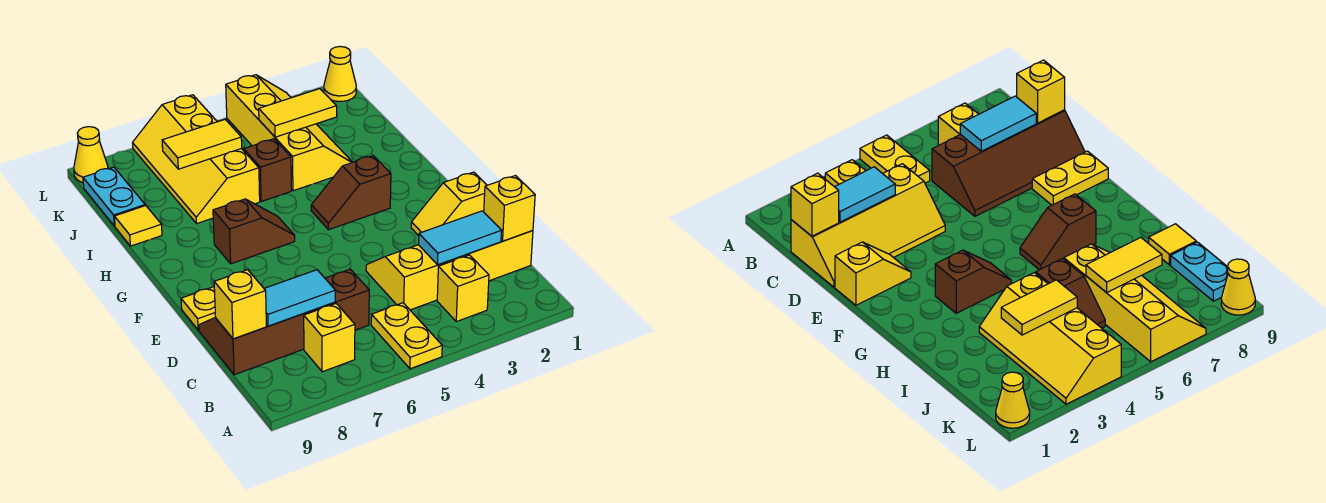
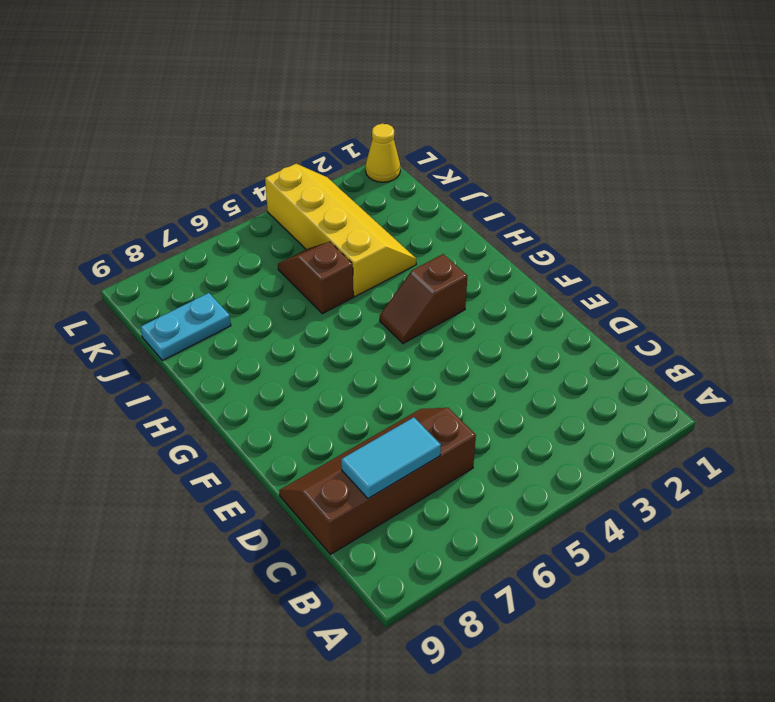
cyan 1x2 plate [141,293,231,361] -> cyan 1x2 plate turned to [83,167,145,226]
none -> yellow 1x2 plate [371,303,442,369]
none -> yellow 1x1 brick [437,255,489,322]
none -> yellow 1x1 brick [304,304,355,372]

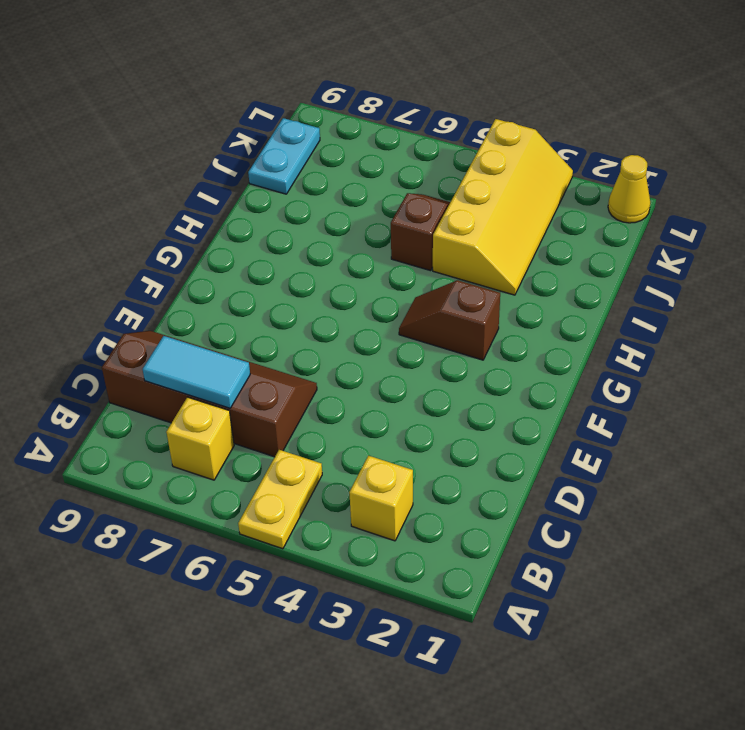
none -> yellow 2x4 slope [366,231,533,310]
none -> yellow 1x2 slope [411,172,487,236]
none -> yellow 1x2 plate [181,287,215,330]

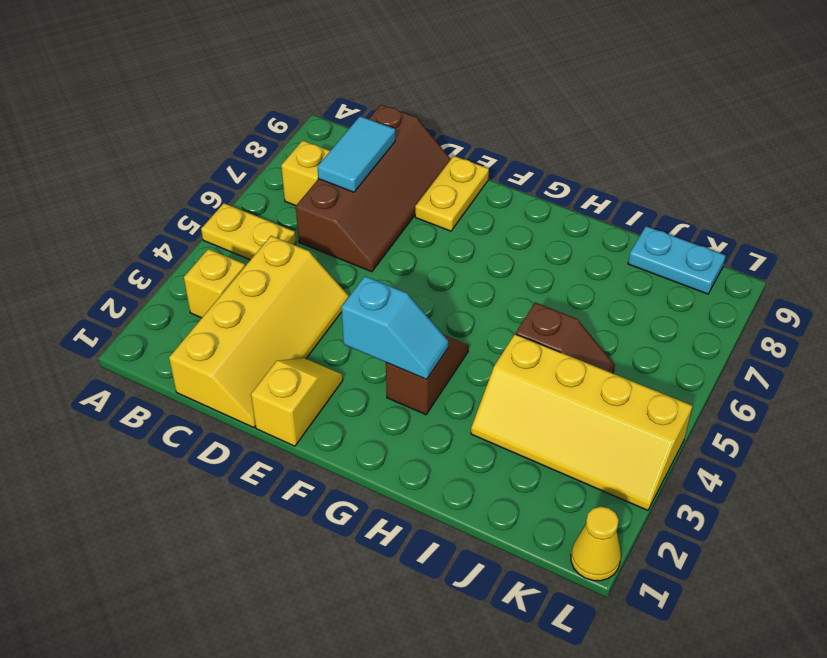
cyan 1x2 slope [341,276,448,379] -> none
none -> brown 1x2 slope [213,199,295,264]
none -> yellow 2x4 slope [133,95,260,223]
none -> yellow 1x1 tile [114,206,162,246]

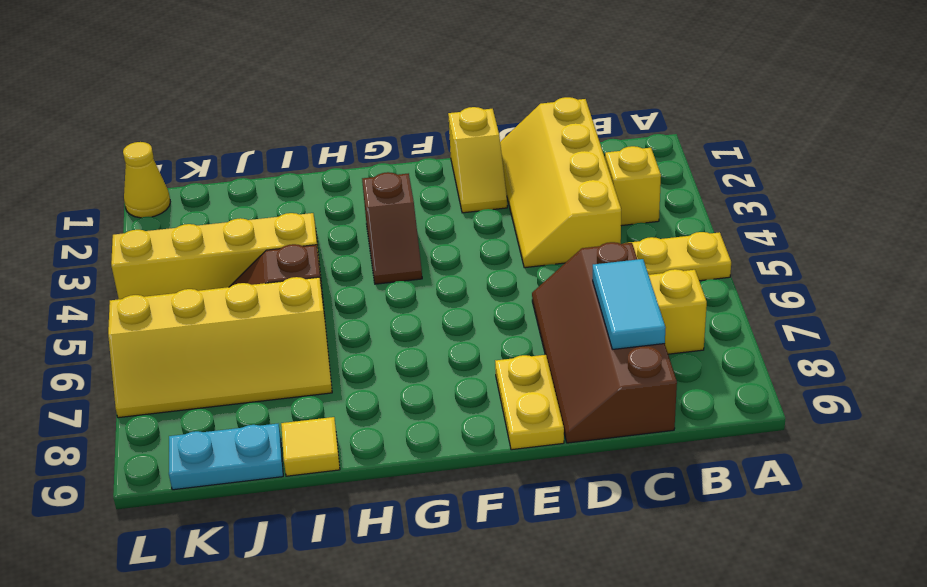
none -> brown 1x2 slope [213,199,295,264]
none -> yellow 1x1 cone [74,127,108,183]
none -> yellow 1x1 brick [484,176,535,241]

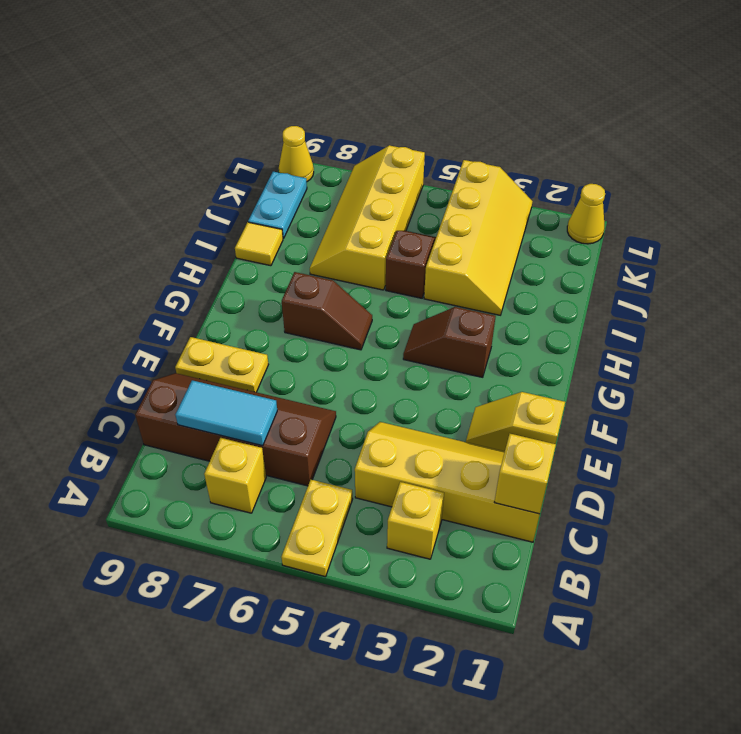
none -> cyan 1x2 tile [419,211,502,265]
none -> yellow 1x1 brick [214,270,266,339]
none -> yellow 1x2 tile [259,89,337,137]

